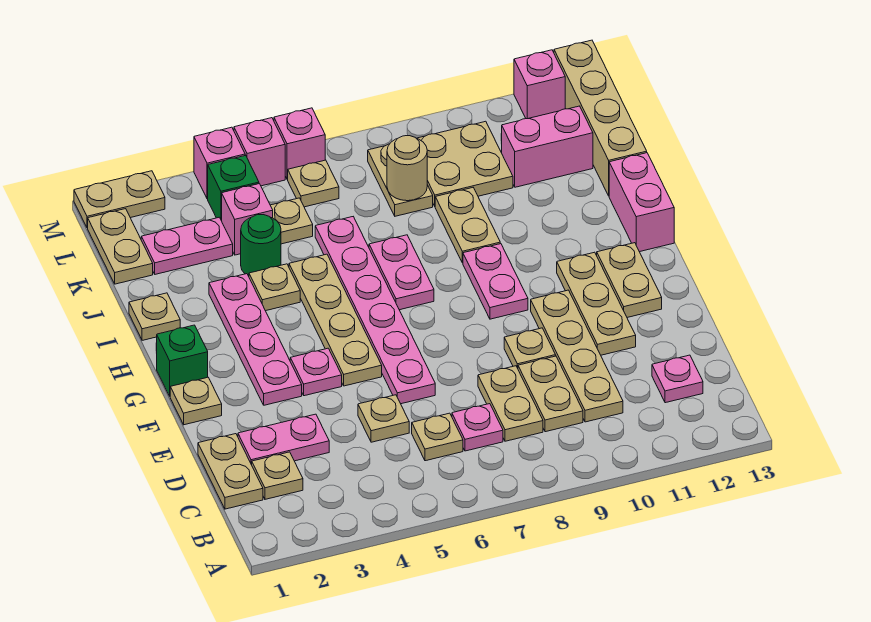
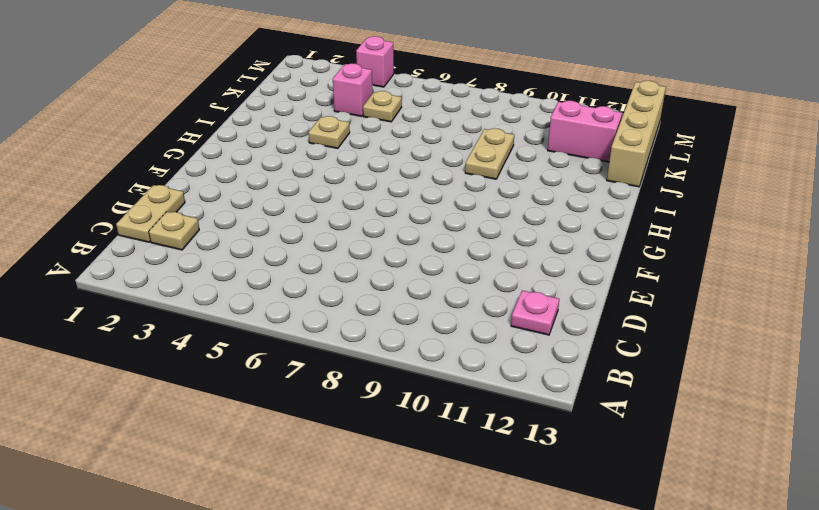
none -> tan 1x1 plate [412,413,463,461]
none -> pink 1x1 plate [452,404,503,451]
none -> tan 1x2 plate [478,366,543,441]
none -> tan 1x2 plate [518,356,583,432]

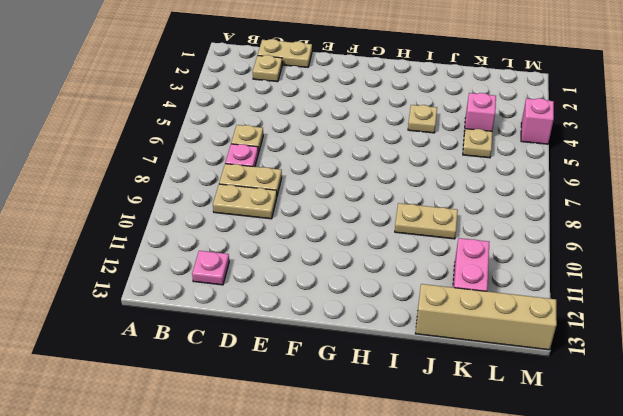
none -> tan 1x4 plate [531,290,623,422]
none -> pink 1x2 plate [238,414,329,465]
none -> tan 1x1 plate [358,395,409,442]
none -> pink 1x6 plate [315,217,435,404]

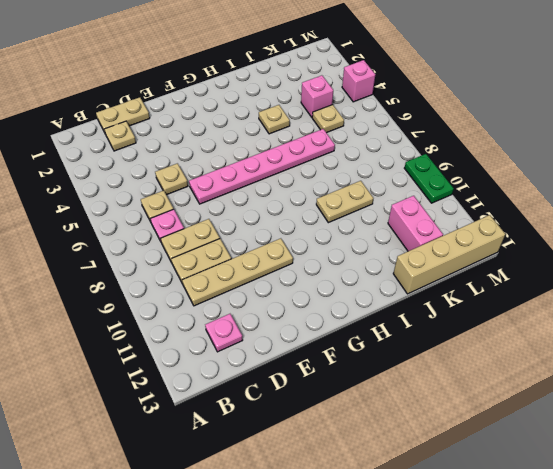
green 1x2 plate [404,154,454,203] -> none
none -> pink 1x2 plate [238,414,329,465]
none -> tan 1x1 plate [504,328,556,368]
none -> tan 1x3 plate [557,252,636,355]
none -> tan 1x1 plate [170,377,222,425]

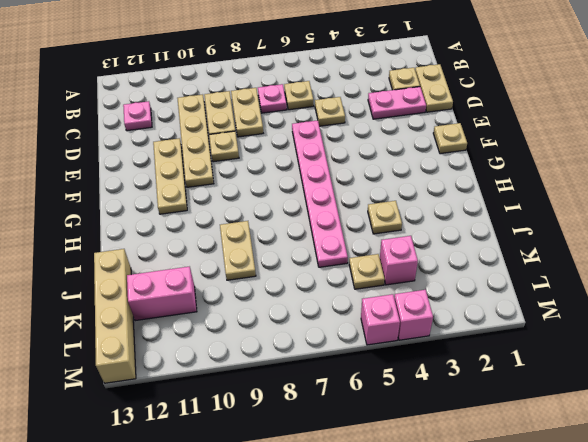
none -> pink 1x4 plate [209,274,302,405]
none -> pink 1x1 plate [290,348,342,396]
none -> tan 1x4 plate [289,254,382,386]
none -> tan 1x2 plate [597,243,662,317]

